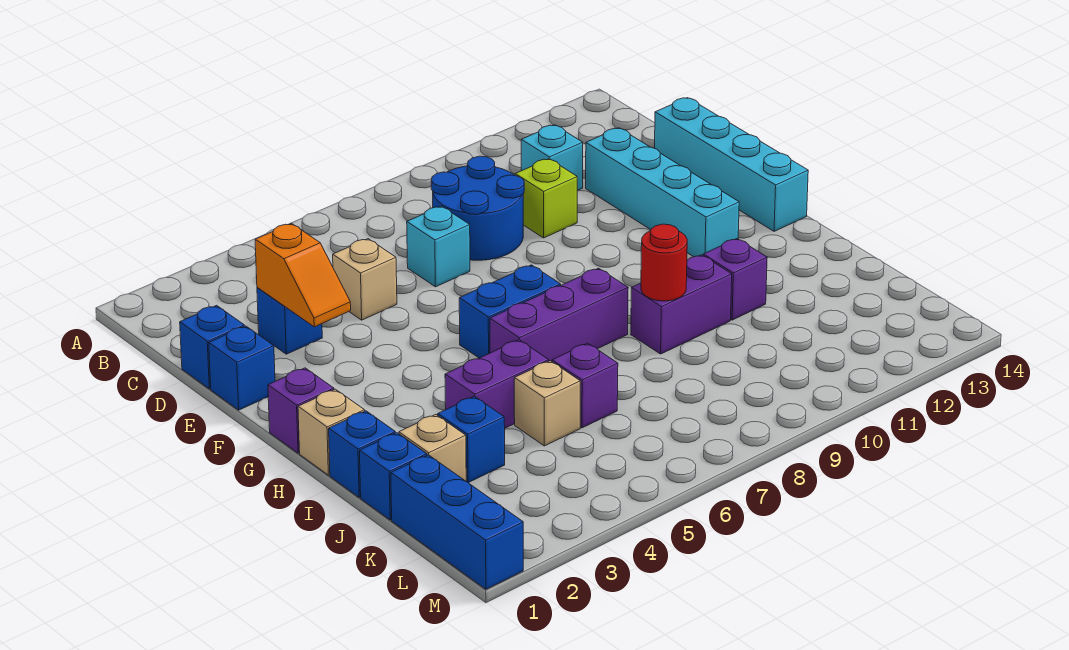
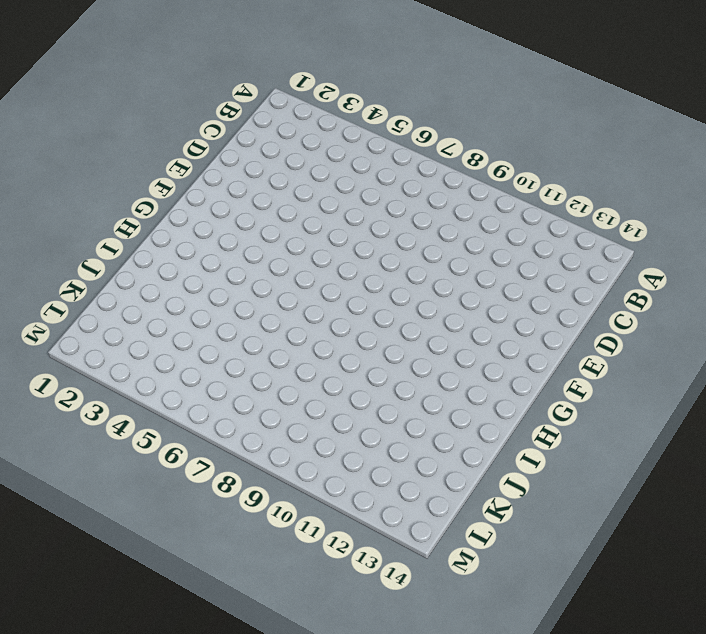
none -> blue 2x2 round brick [431,156,524,260]
none -> cyan 1x1 brick [521,125,583,191]
none -> blue 1x1 brick [180,305,244,389]

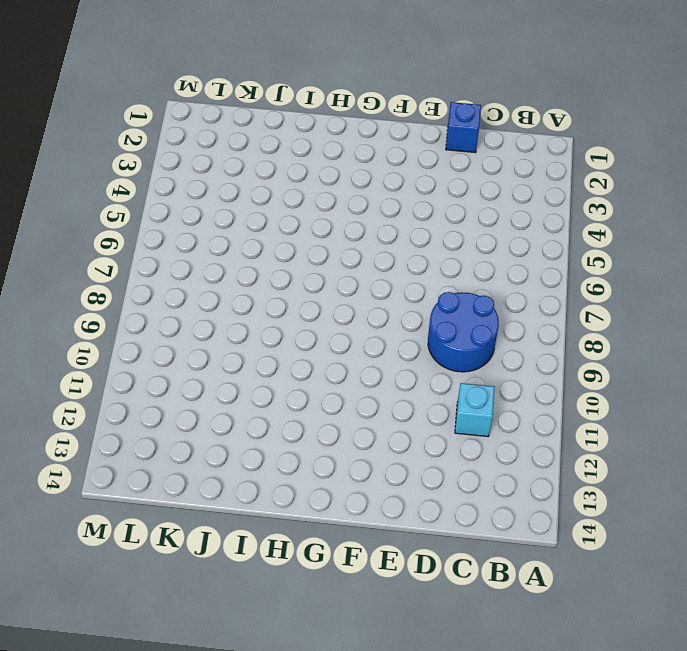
none -> blue 1x1 brick [257,287,322,354]
none -> tan 1x1 brick [333,239,397,320]
none -> cyan 1x1 brick [407,206,470,287]

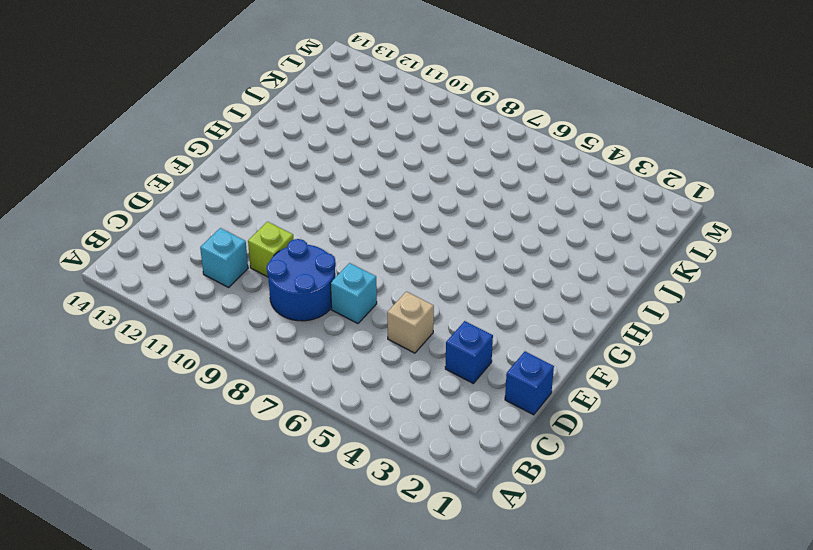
none -> cyan 1x4 brick [586,128,739,257]
none -> cyan 1x4 brick [655,98,808,231]
none -> blue 1x1 brick [209,326,275,410]

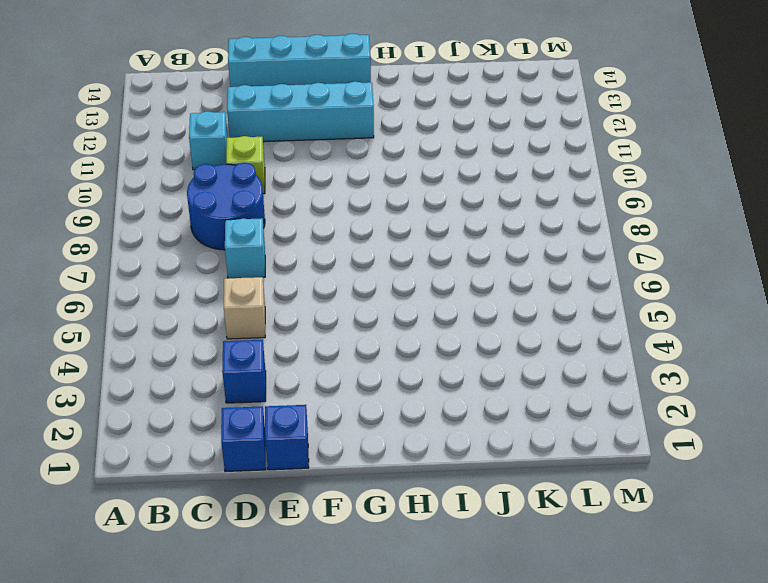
none -> purple 1x1 brick [268,368,334,453]
none -> blue 1x2 brick [459,265,561,358]
none -> tan 1x1 brick [298,389,365,475]

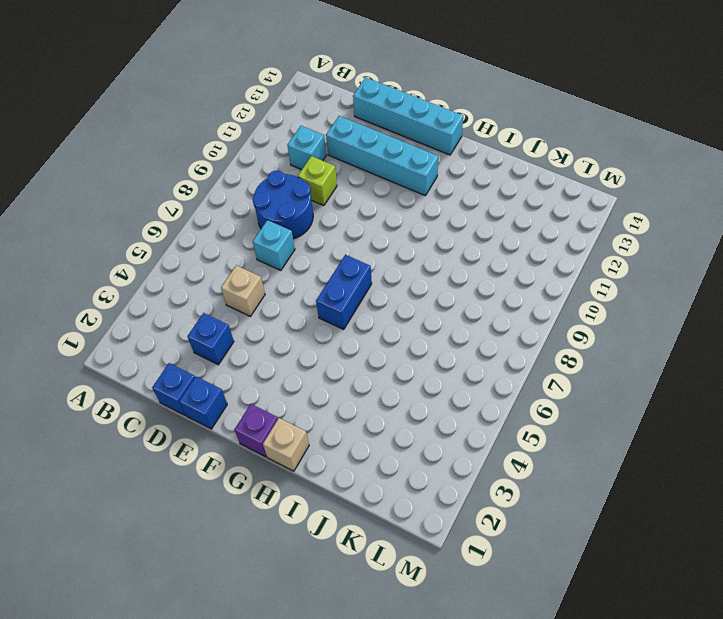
none -> purple 1x3 brick [490,268,628,361]
none -> blue 1x1 brick [329,411,395,498]
none -> purple 1x2 brick [445,340,549,428]

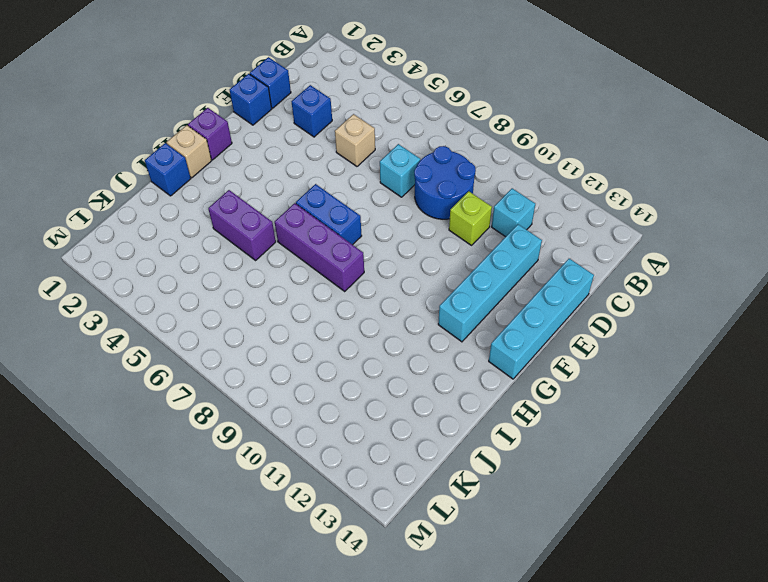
none -> purple 1x2 brick [631,255,732,354]
none -> purple 1x1 brick [703,239,767,320]
none -> blue 1x1 brick [360,433,427,520]

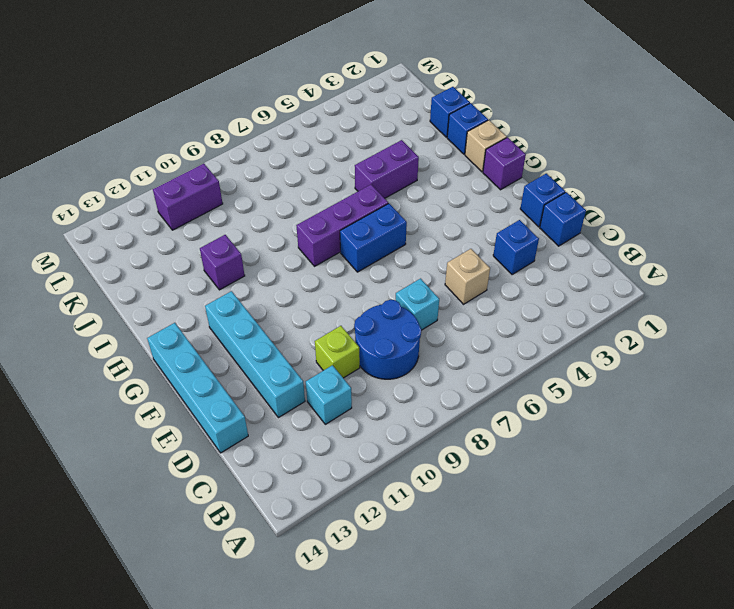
purple 1x2 brick [153,163,223,230] -> purple 1x2 brick moved to [631,255,732,354]
none -> tan 1x1 brick [399,415,466,481]
none -> blue 1x1 brick [438,396,505,483]
none -> tan 1x1 brick [514,361,580,446]

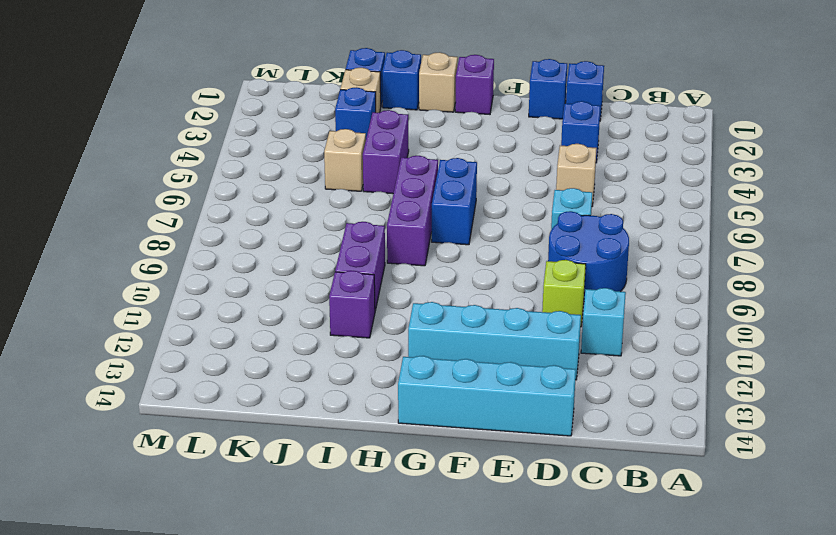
none -> purple 1x1 brick [552,343,618,428]
none -> blue 1x3 brick [391,455,523,589]
none -> orange 1x2 slope [255,223,351,327]

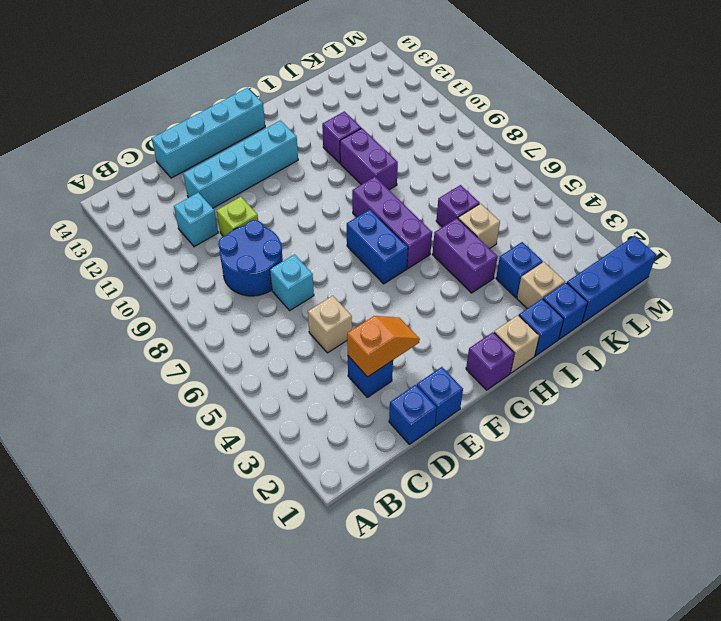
none -> red 1x1 round brick [641,224,687,301]

